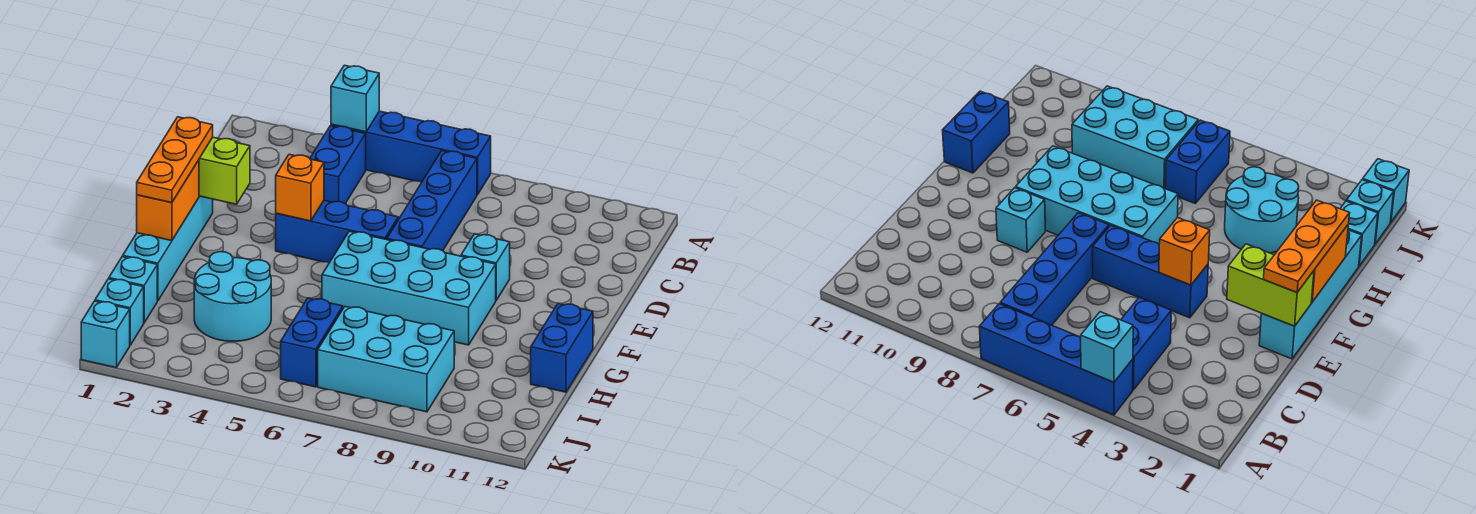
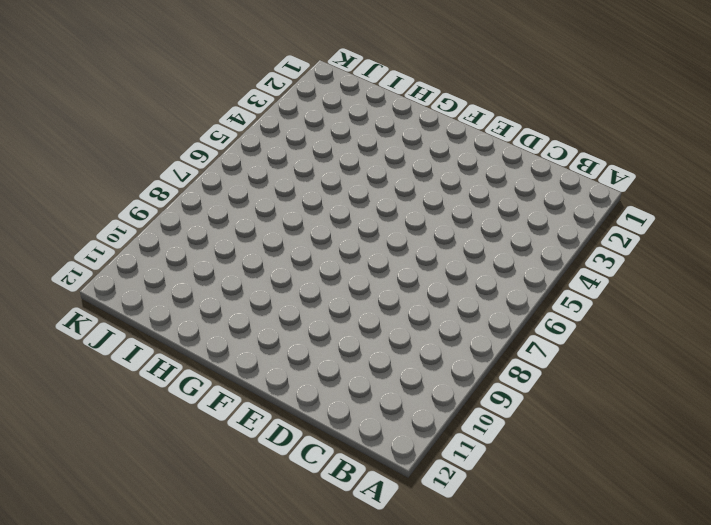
none -> blue 1x4 brick [331,111,491,195]
none -> blue 1x2 brick [310,126,366,203]
none -> blue 1x4 brick [387,151,477,251]

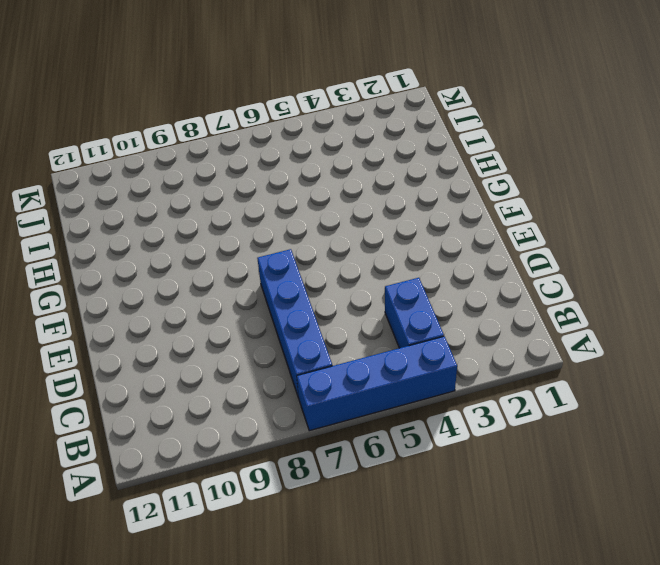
none -> cyan 1x4 brick [123,196,213,301]
none -> blue 1x3 brick [276,200,398,263]
none -> cyan 1x1 brick [461,234,510,300]

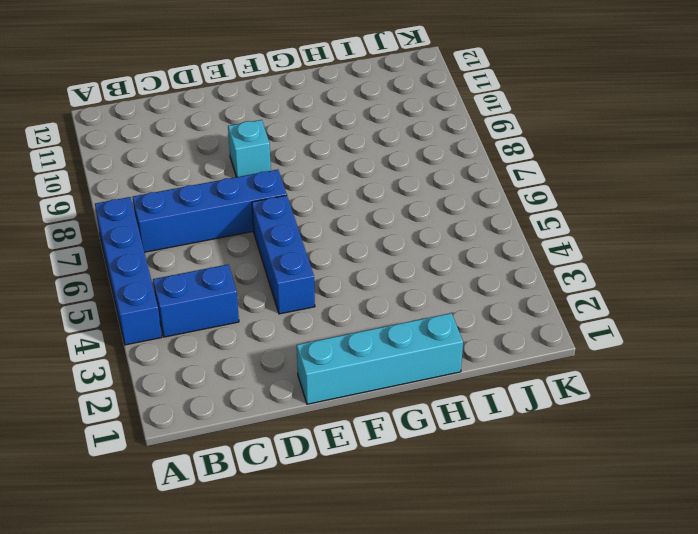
none -> cyan 2x4 brick [322,231,496,345]
none -> blue 1x2 brick [531,303,593,392]
none -> cyan 2x2 round brick [194,252,271,341]

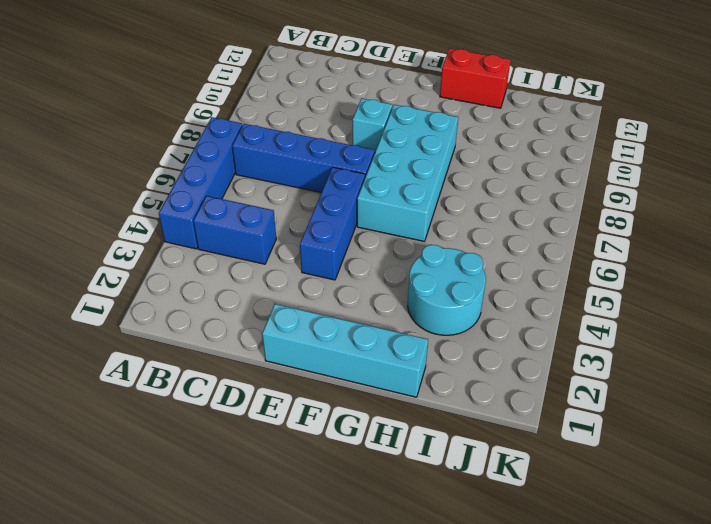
red 1x2 brick [440,48,511,108] -> blue 1x2 brick [531,303,593,392]
none -> cyan 1x1 brick [109,256,157,323]
none -> blue 1x2 brick [281,298,343,387]
none -> cyan 2x3 brick [318,307,454,412]

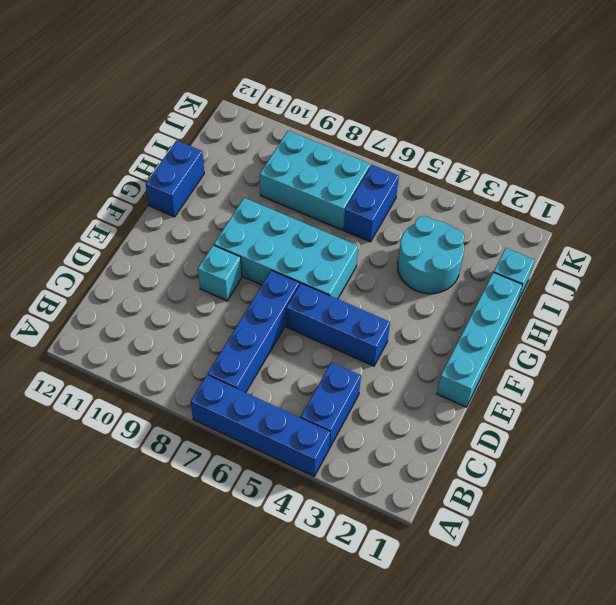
none -> cyan 1x1 brick [95,279,144,345]
none -> cyan 1x1 brick [81,301,130,368]
none -> cyan 1x1 brick [331,65,379,132]

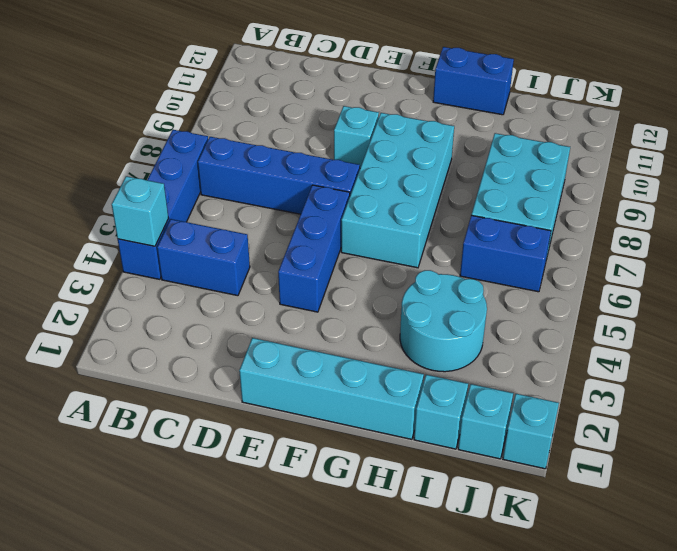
none -> lime 1x2 brick [199,137,250,204]
none -> orange 1x1 brick [276,155,324,221]
none -> orange 1x2 brick [137,160,199,241]

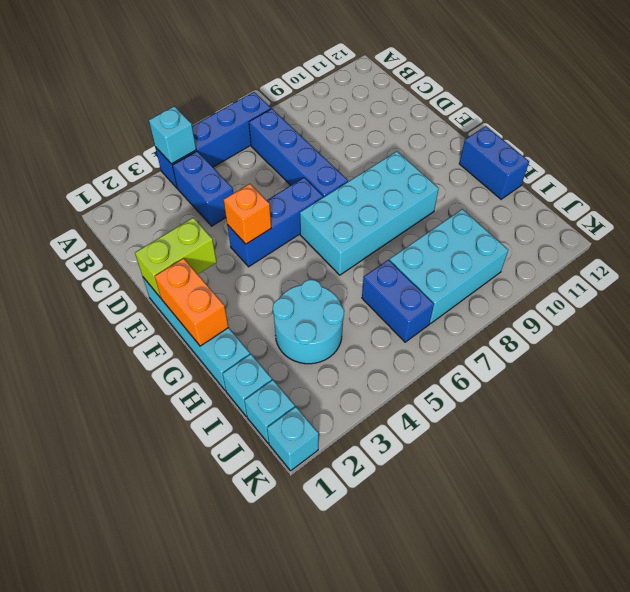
none -> cyan 1x1 brick [461,234,510,300]
none -> orange 1x3 plate [137,117,213,203]

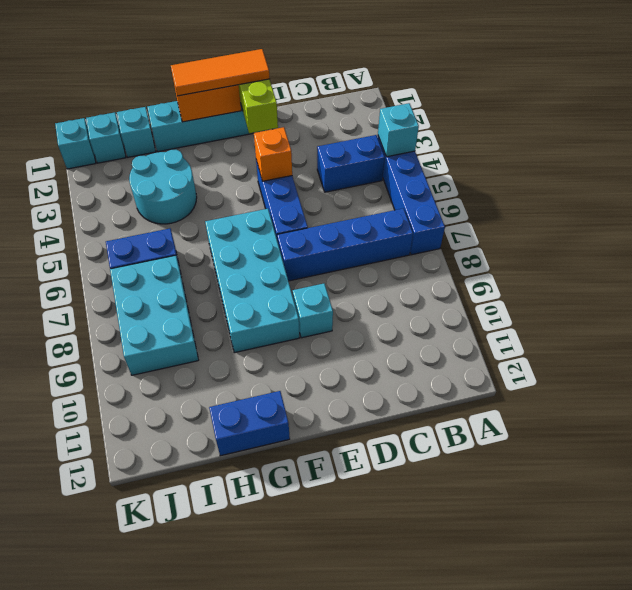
orange 1x3 tile [171,49,270,96] -> orange 1x3 plate [137,117,213,203]

